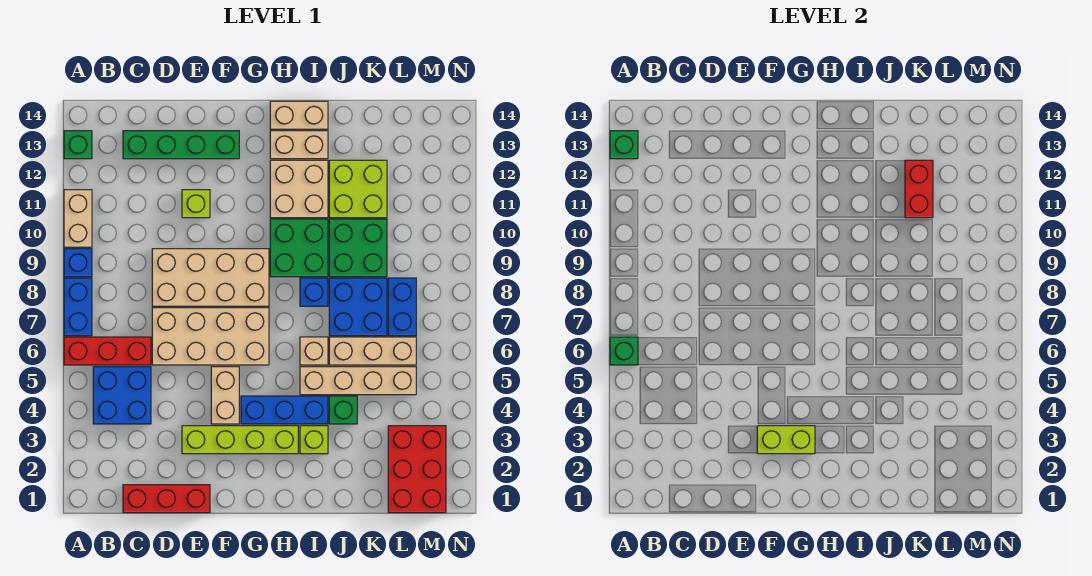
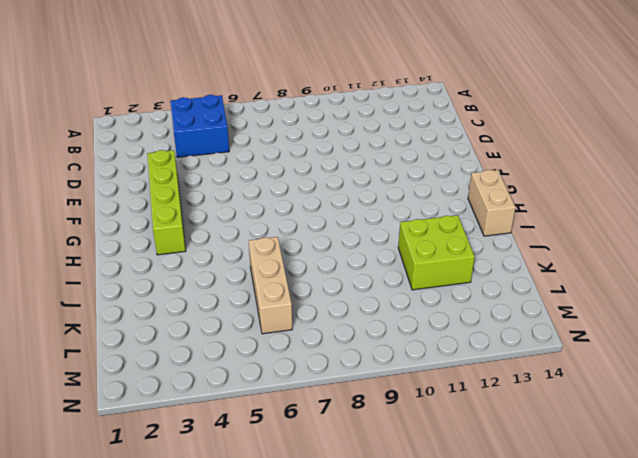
none -> red 1x3 brick [64,337,151,365]
none -> blue 1x2 brick [64,278,92,336]
none -> blue 1x1 brick [64,249,92,277]
none -> tan 1x2 brick [64,190,92,247]

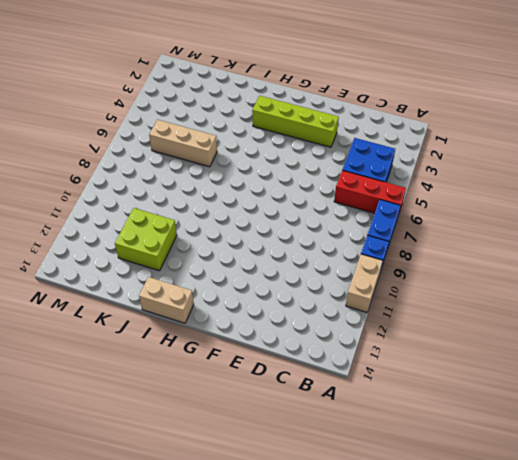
none -> green 1x1 brick [64,131,92,159]
none -> red 1x3 brick [123,485,210,513]
none -> green 1x4 brick [123,131,239,159]
none -> tan 2x4 brick [152,308,269,365]

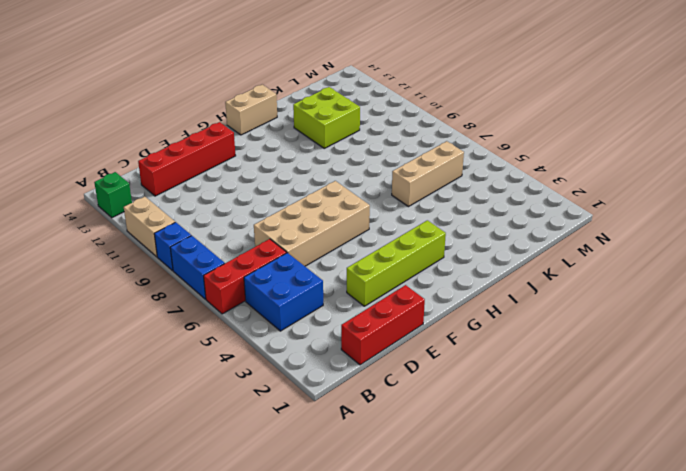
red 1x4 brick [138,122,236,196] -> green 1x4 brick [123,131,239,159]
none -> tan 2x4 brick [152,249,269,306]
none -> lime 1x1 brick [182,190,210,218]
none -> tan 1x2 brick [211,367,239,424]
none -> blue 1x3 brick [241,396,328,424]

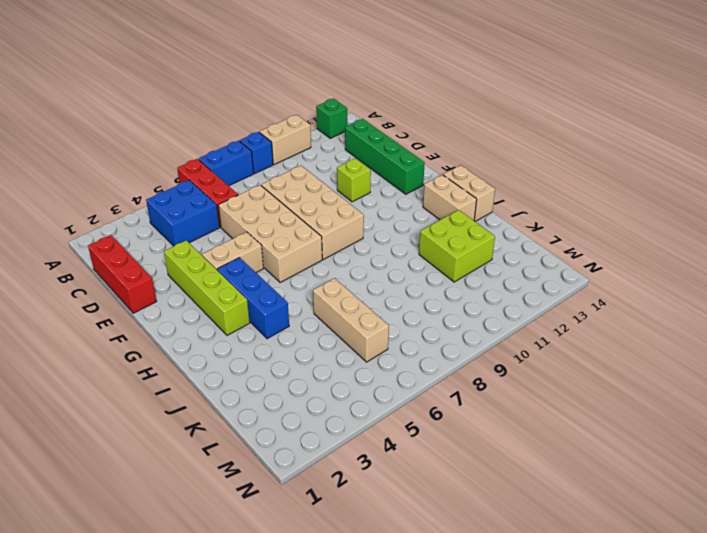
none -> green 2x2 brick [270,219,328,277]
none -> tan 2x2 brick [270,160,328,218]
none -> lime 1x1 brick [300,426,328,454]
none -> tan 1x4 brick [300,367,416,395]

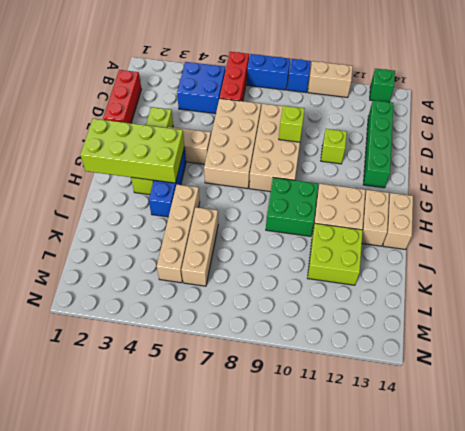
lime 1x1 brick [279,106,305,142] -> lime 1x1 brick moved to [300,426,328,454]
lime 2x4 brick [80,119,184,183] -> lime 1x2 brick [757,426,815,454]
none -> tan 1x1 brick [300,337,328,365]
none -> blue 1x1 brick [300,278,328,306]
none -> green 1x1 brick [329,396,357,424]
none -> blue 2x2 brick [329,278,387,336]

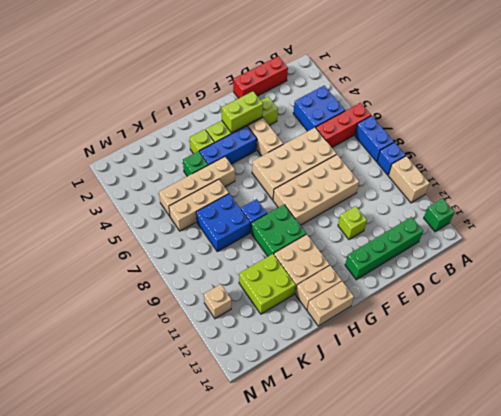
tan 1x1 brick [204,284,231,319] -> tan 1x1 brick moved to [300,337,328,365]
none -> green 2x2 brick [329,219,387,277]
none -> red 2x3 brick [388,426,446,513]
none -> blue 1x2 brick [388,278,416,336]
none -> green 1x1 brick [610,337,638,365]

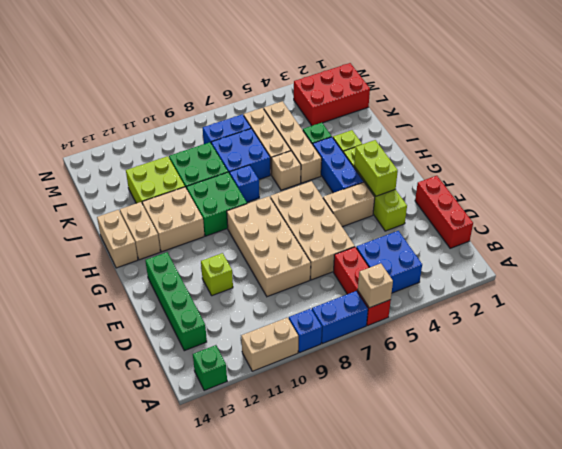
tan 1x1 brick [358,263,393,308] -> green 1x1 brick [610,337,638,365]
none -> green 1x1 brick [610,131,638,159]
none -> red 1x2 brick [905,160,933,218]

